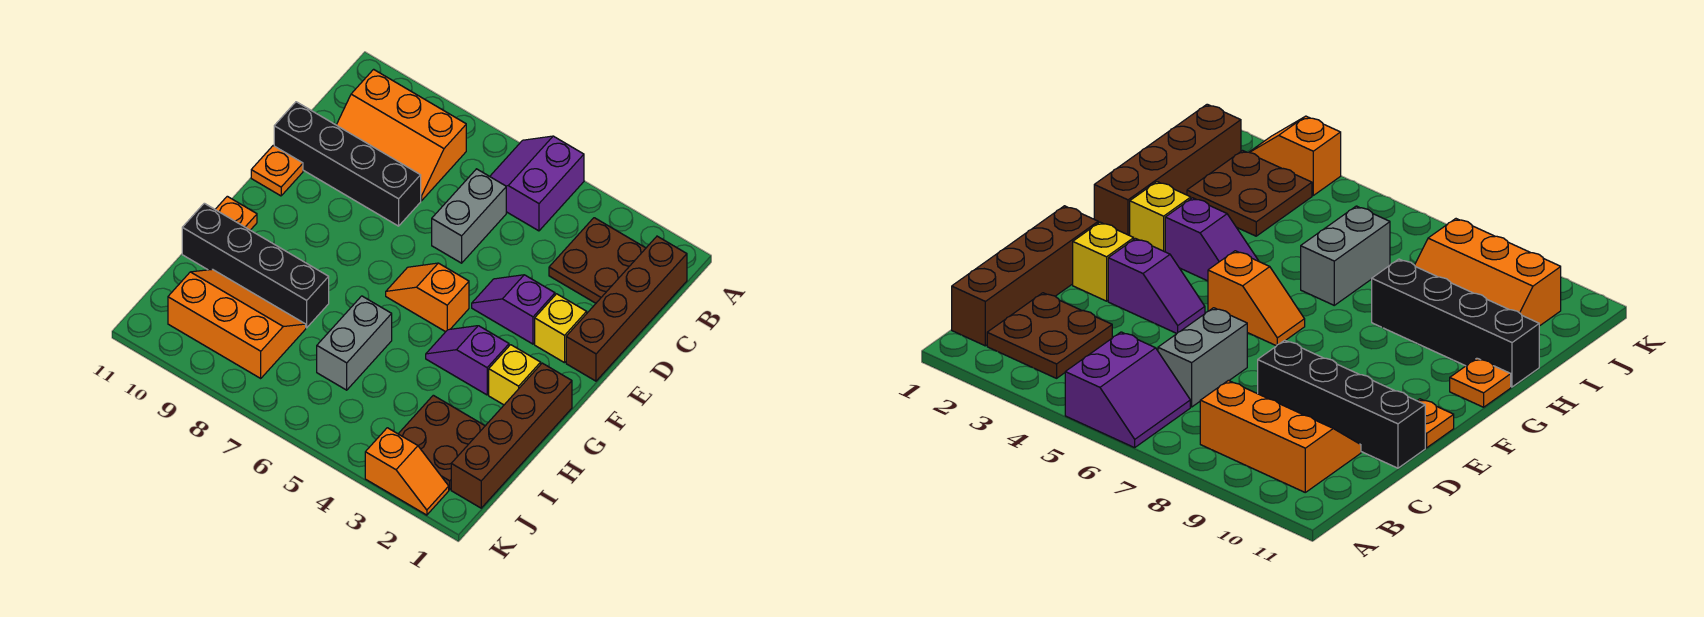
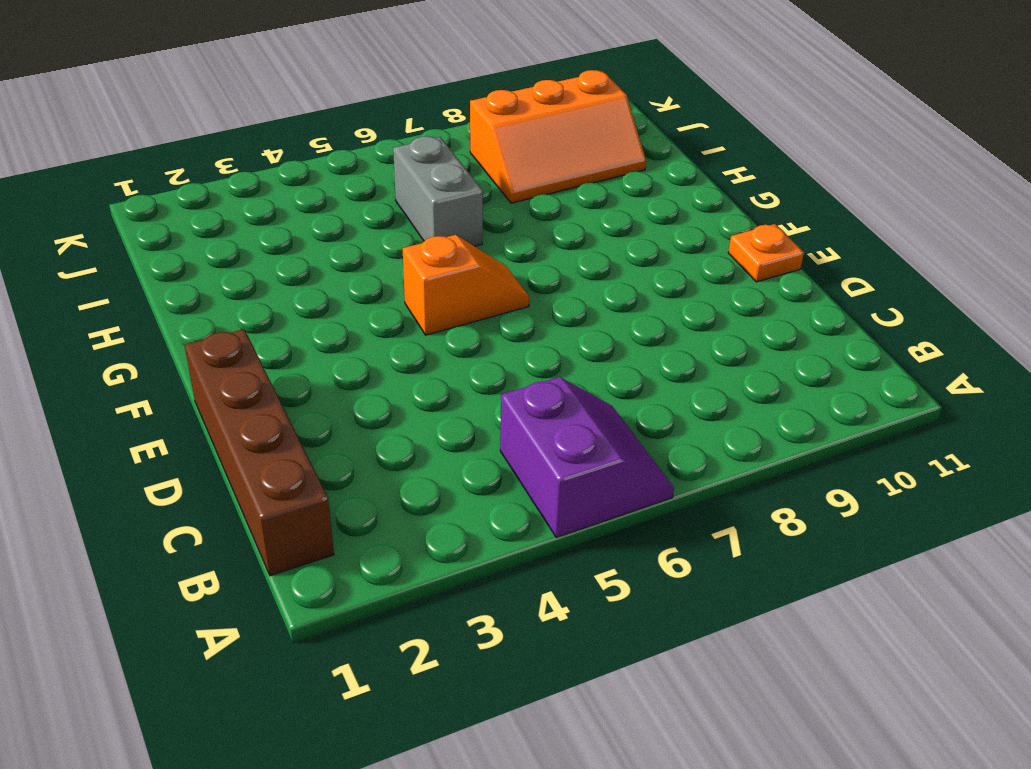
none -> brown 2x2 plate [549,218,646,303]
none -> orange 2x3 slope [337,69,466,201]
none -> grey 1x2 brick [432,169,506,263]

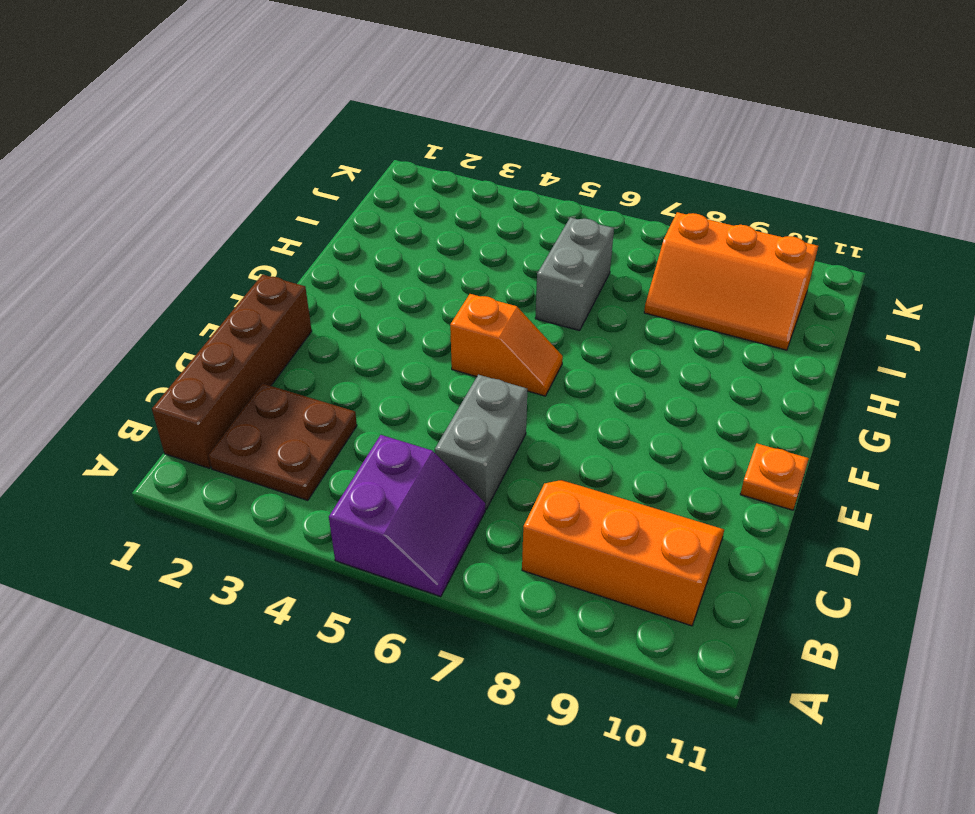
none -> black 1x4 brick [274,102,421,226]
none -> yellow 1x1 brick [535,294,587,363]
none -> purple 1x2 slope [472,275,555,344]

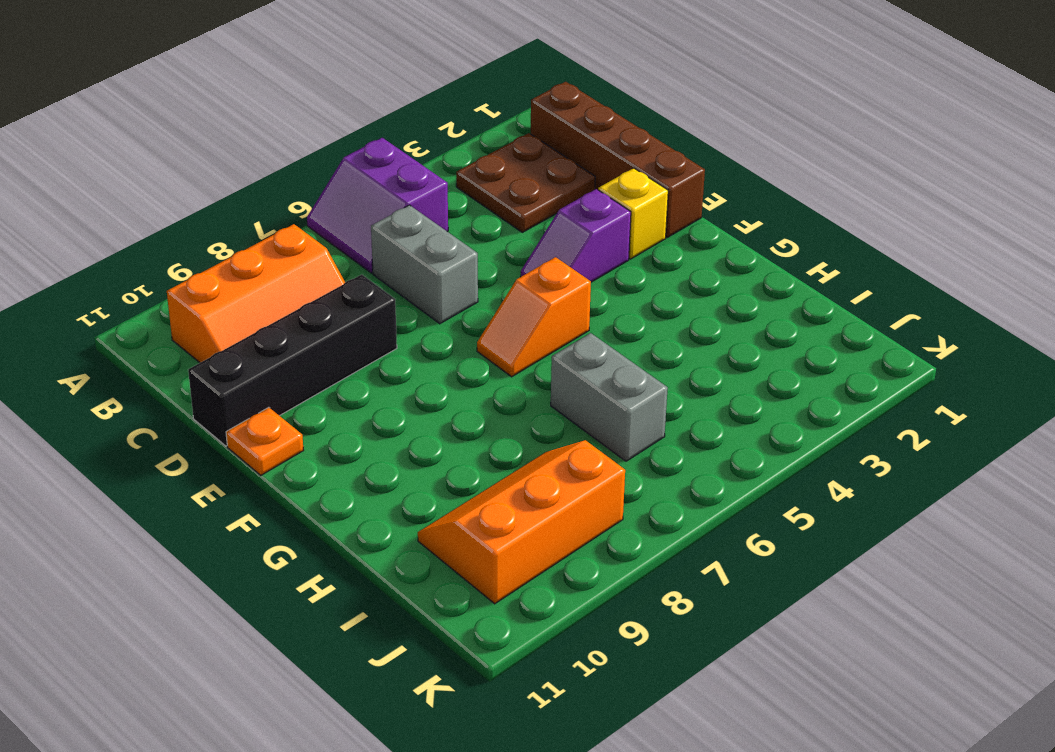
none -> brown 1x4 brick [451,363,572,508]
none -> yellow 1x1 brick [489,345,541,405]
none -> purple 1x2 slope [426,326,509,395]

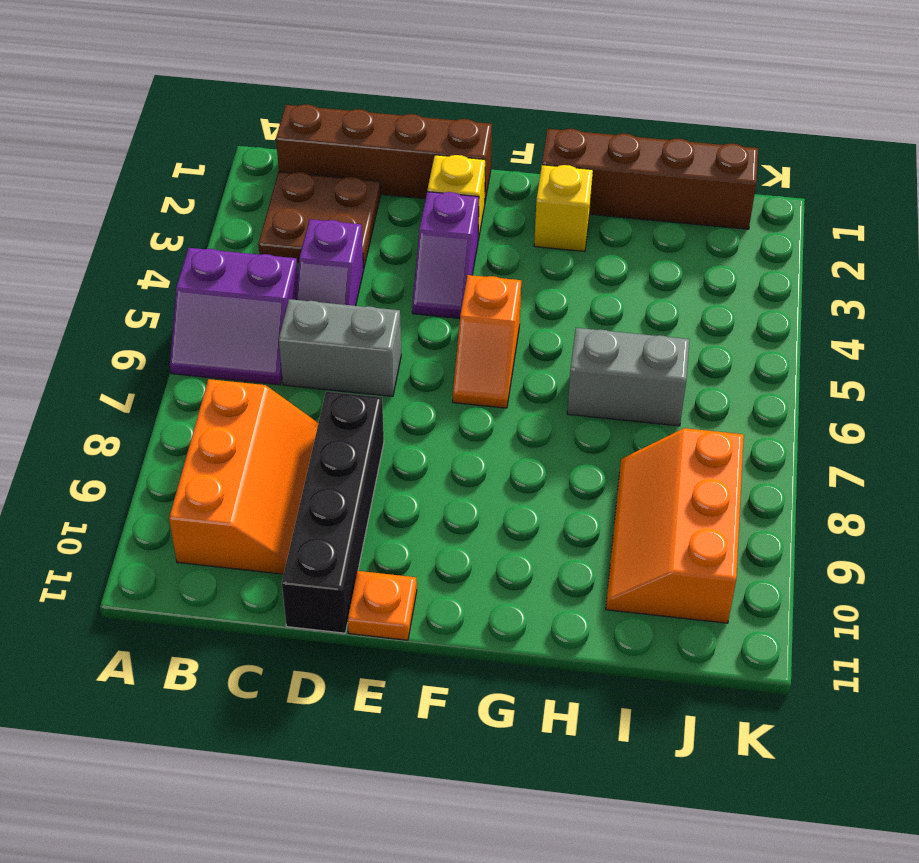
purple 1x2 slope [296,219,364,306] -> purple 1x2 slope moved to [426,326,509,395]
none -> orange 1x1 plate [215,196,257,230]
none -> black 1x4 brick [182,203,329,328]
none -> brown 2x2 plate [399,395,485,490]

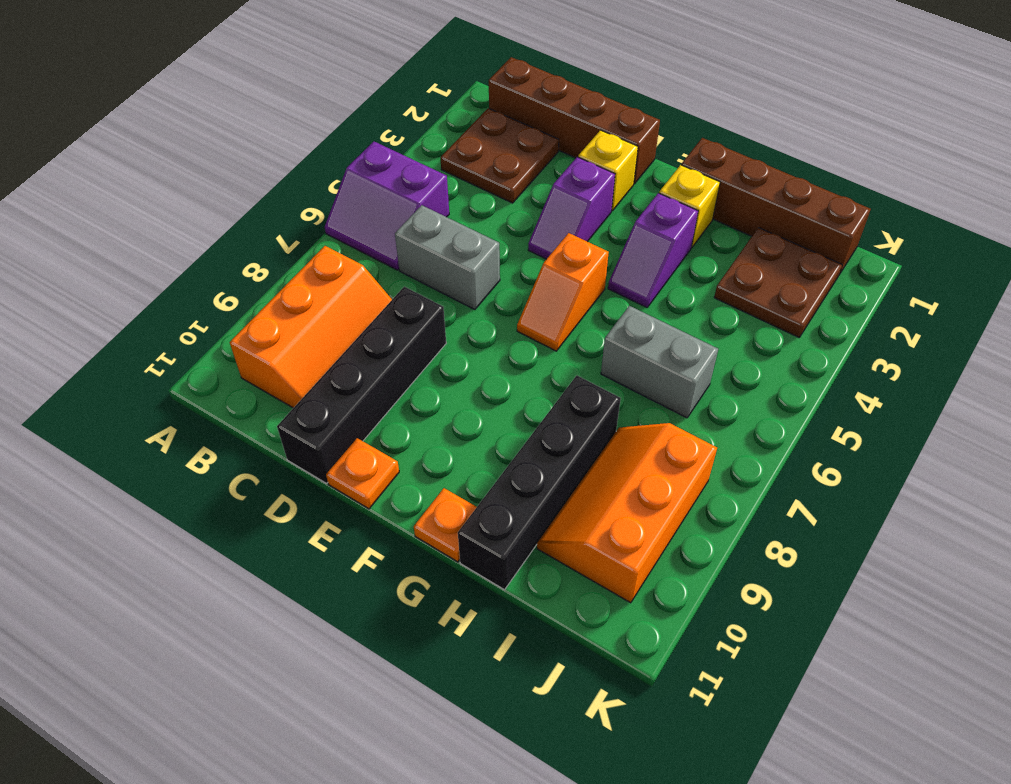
none -> orange 1x2 slope [365,428,449,515]

